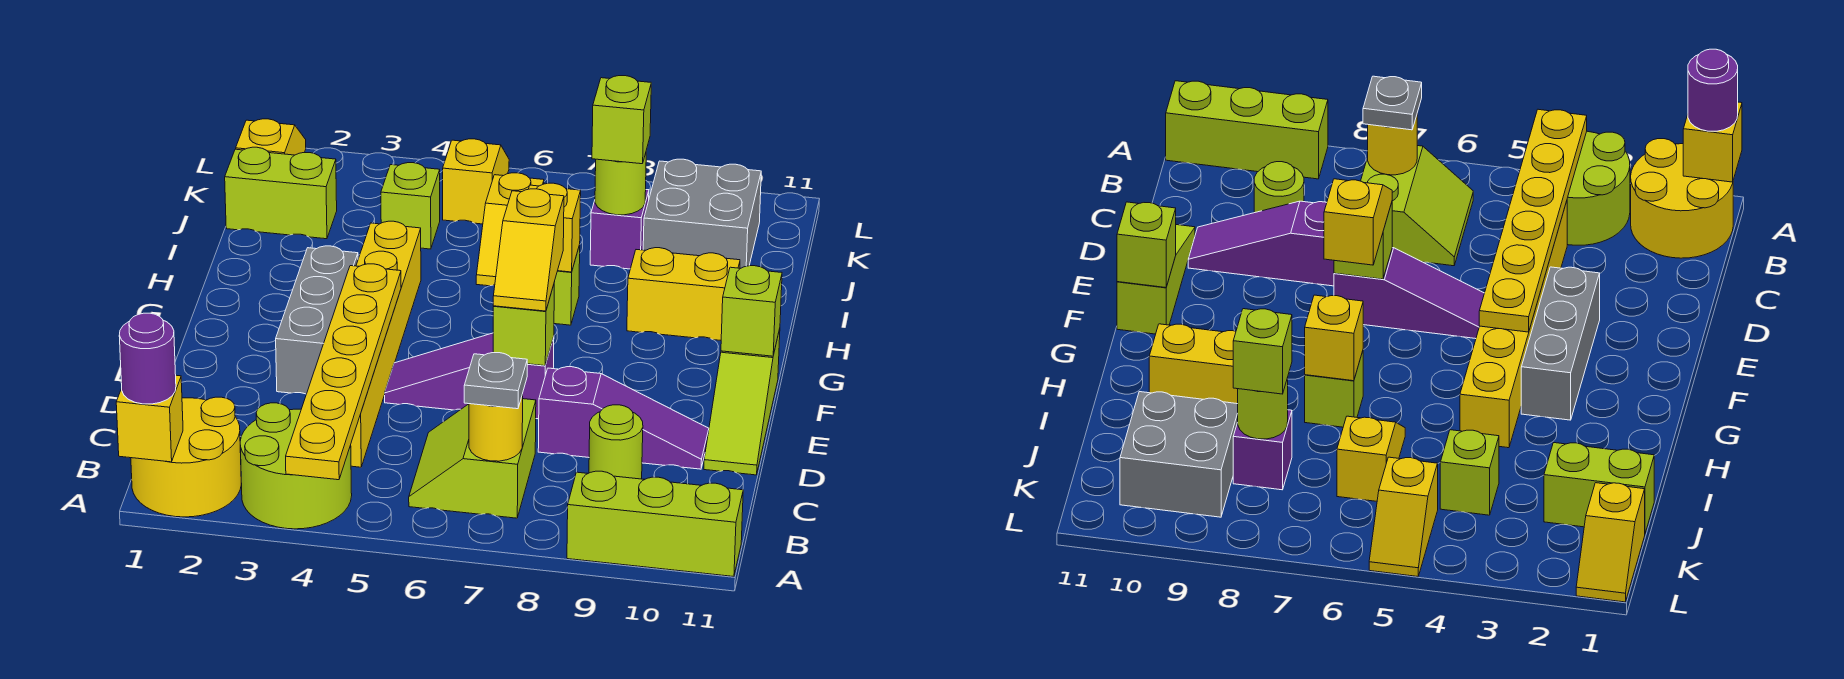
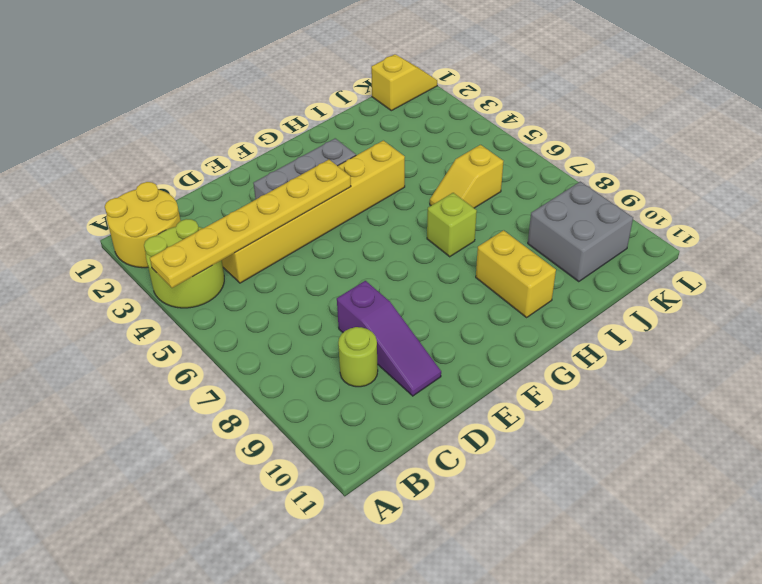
none -> lime 1x3 brick [567,471,743,577]
none -> lime 2x2 slope [409,399,536,518]
none -> lime 1x3 slope [704,329,780,475]
none -> purple 1x3 slope [385,333,554,419]

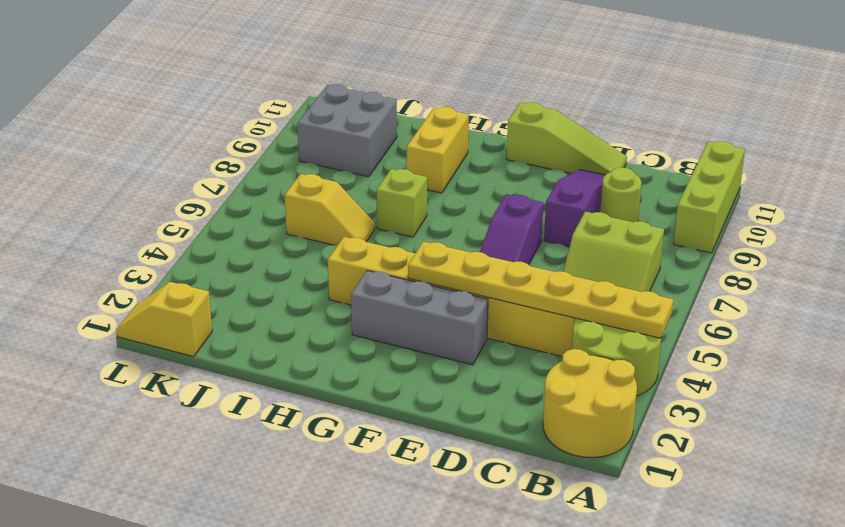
none -> lime 1x2 brick [225,147,337,239]
none -> lime 1x1 brick [381,163,440,249]
none -> purple 1x1 brick [590,190,649,269]
none -> yellow 1x2 slope [443,139,509,224]

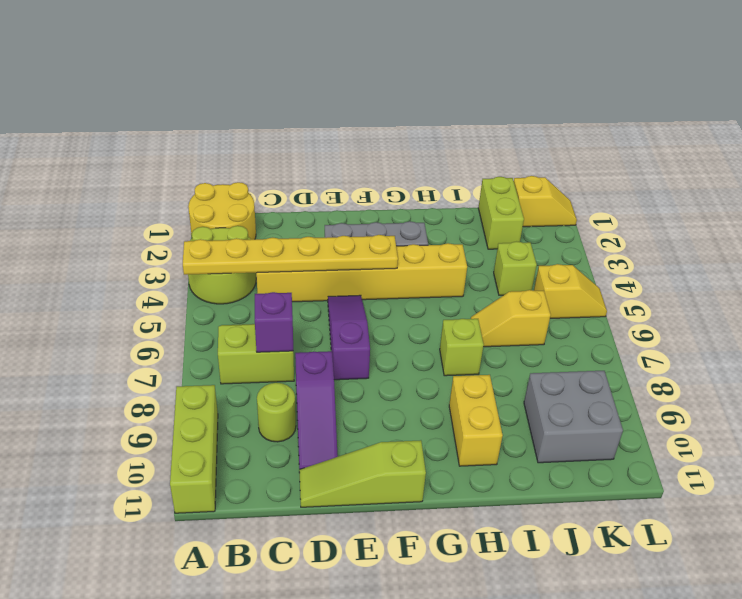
purple 1x1 brick [255,292,293,352] -> purple 1x1 brick moved to [590,190,649,269]
none -> yellow 1x1 brick [116,375,183,462]
none -> yellow 1x1 round brick [469,394,523,461]
none -> lime 1x1 brick [493,285,554,366]
none -> lime 1x1 brick [721,266,782,356]

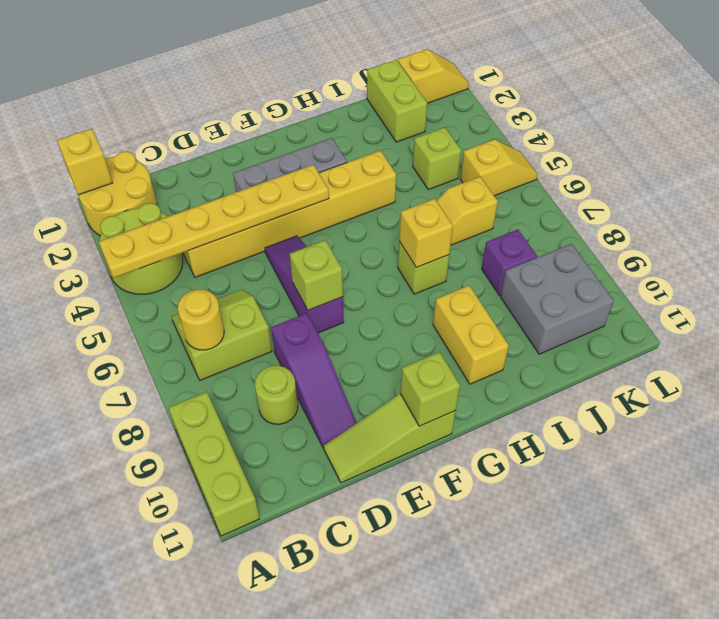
none -> lime 1x1 round brick [595,153,646,215]
none -> purple 1x1 round brick [119,313,176,404]
none -> grey 1x1 plate [464,353,527,409]
none -> yellow 1x2 slope [493,189,564,311]

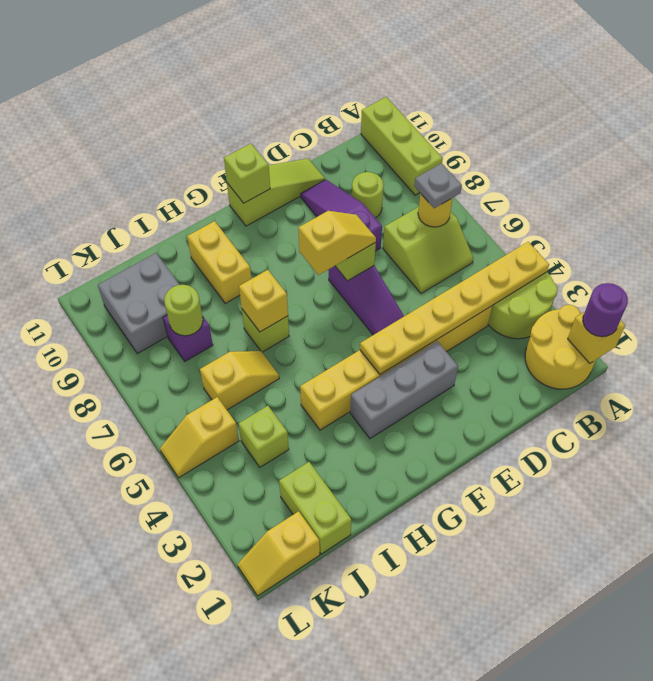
none -> lime 1x1 brick [592,76,651,164]

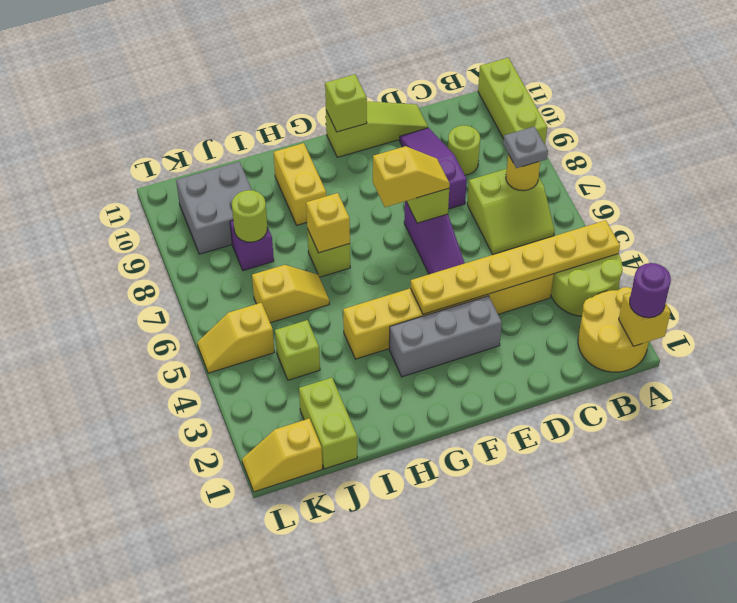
none -> lime 1x1 brick [592,76,651,164]

